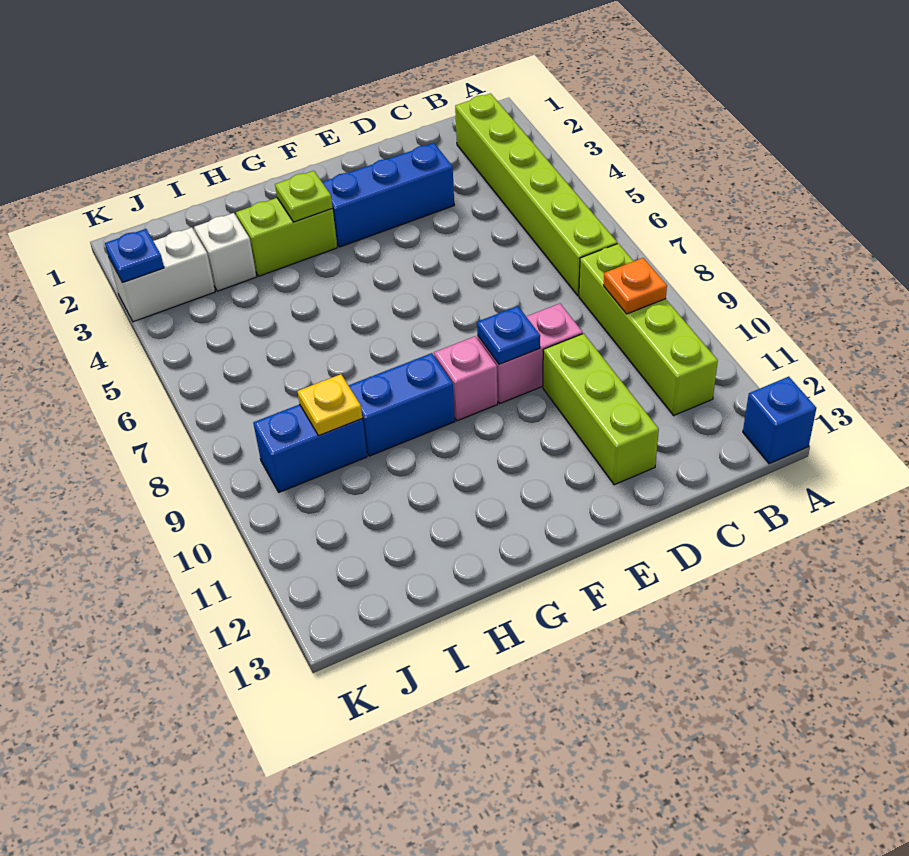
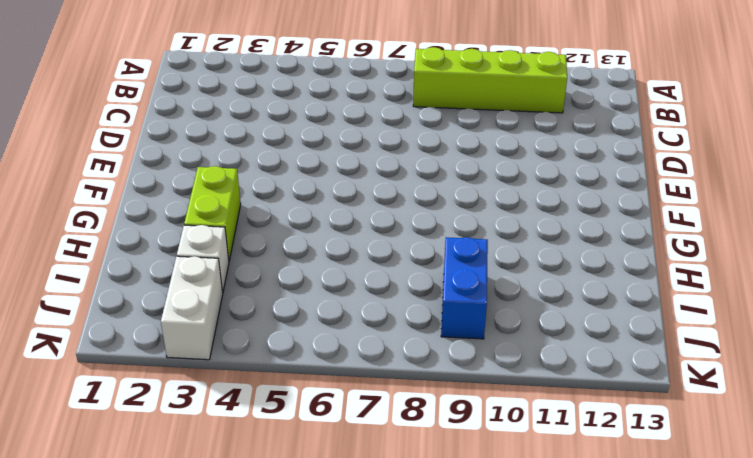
none -> blue 1x1 brick [743,377,816,464]
none -> lime 1x6 brick [455,93,617,296]
none -> blue 1x3 brick [322,143,454,247]

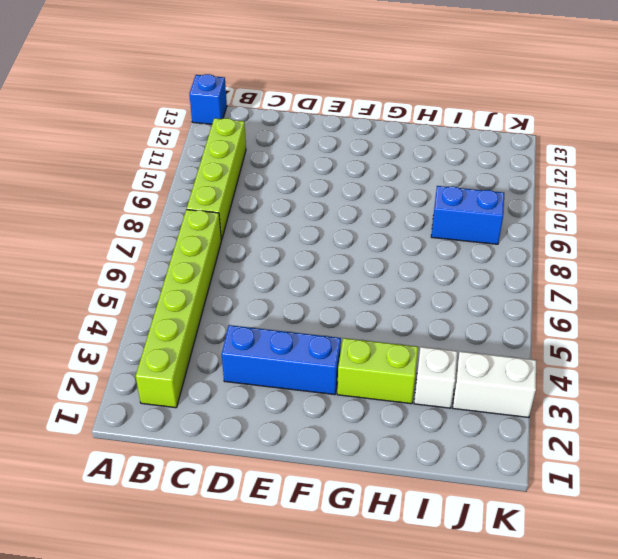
none -> pink 1x2 brick [478,304,583,403]
none -> lime 1x3 brick [543,333,659,485]
none -> pink 1x1 brick [434,336,498,421]

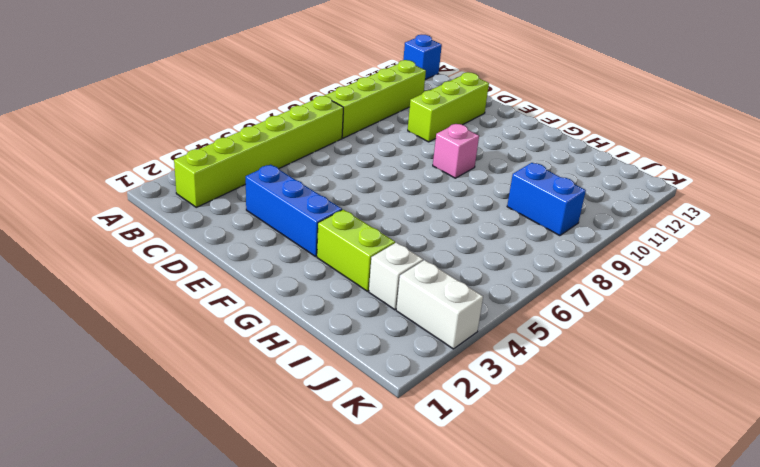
none -> pink 1x2 brick [478,304,583,403]
none -> blue 1x2 brick [349,353,455,456]
none -> orange 1x1 plate [604,258,667,314]

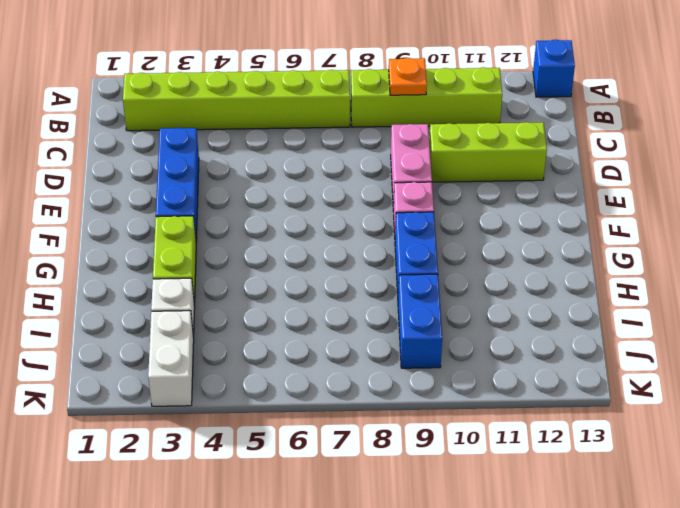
none -> blue 1x1 plate [477,306,540,364]
none -> lime 1x1 plate [275,171,333,222]
none -> yellow 1x1 plate [298,374,362,436]

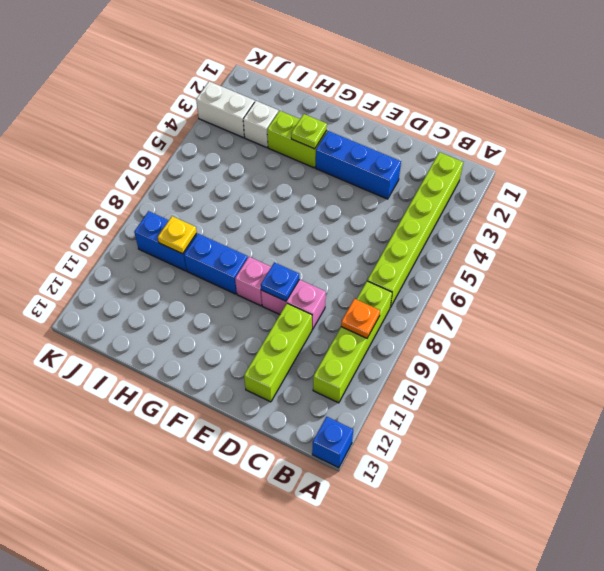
none -> blue 1x1 plate [105,229,164,283]

